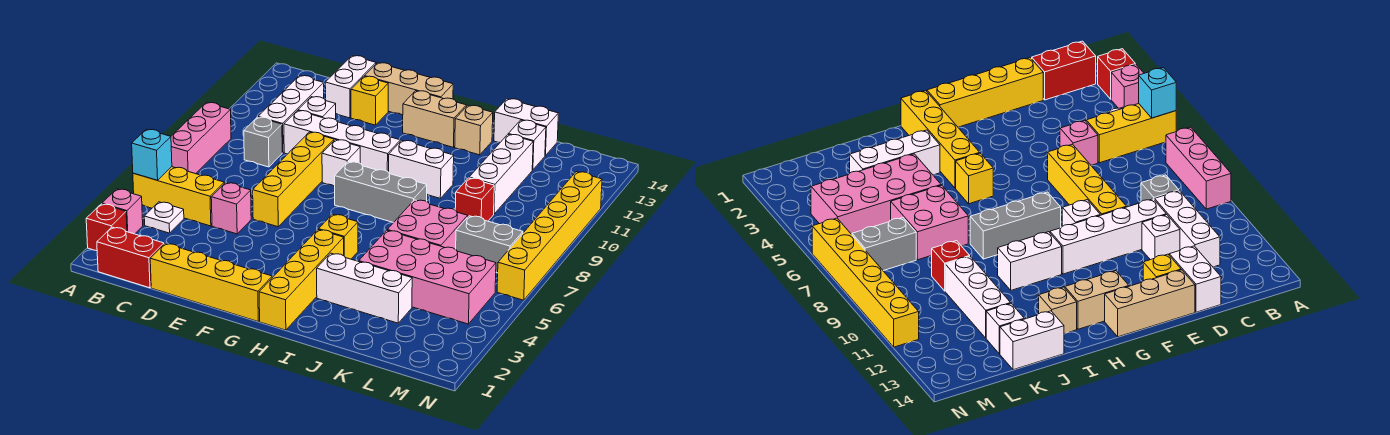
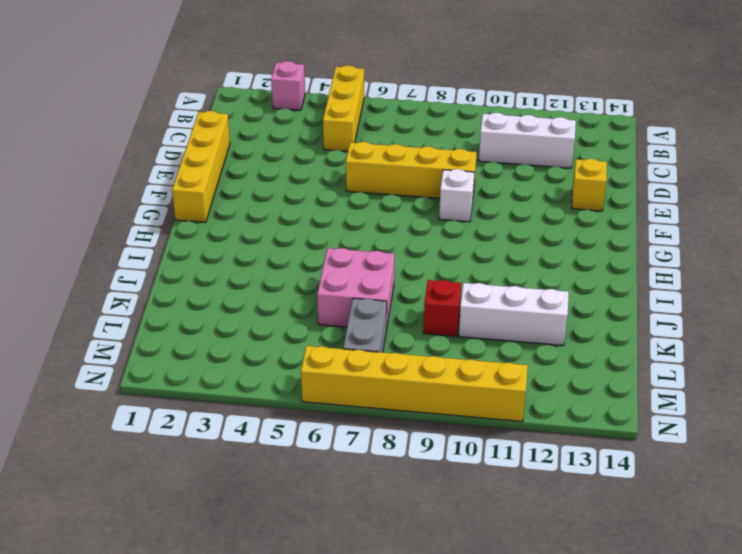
none -> red 1x1 brick [86,204,127,251]
none -> pink 1x3 brick [171,102,231,174]
none -> red 1x2 brick [97,227,164,288]
none -> white 1x1 plate [144,202,184,233]

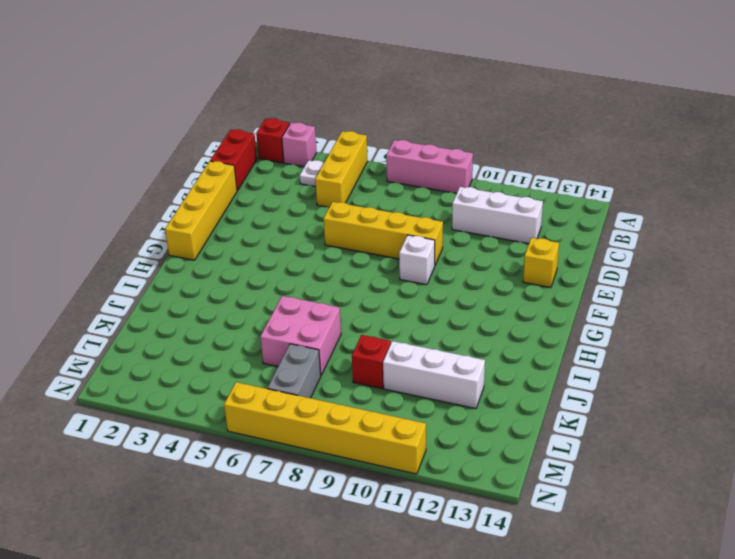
none -> grey 1x1 brick [244,117,282,167]
none -> pink 1x1 brick [211,183,251,234]
none -> white 1x4 brick [284,111,400,172]
none -> white 1x1 brick [298,97,336,120]

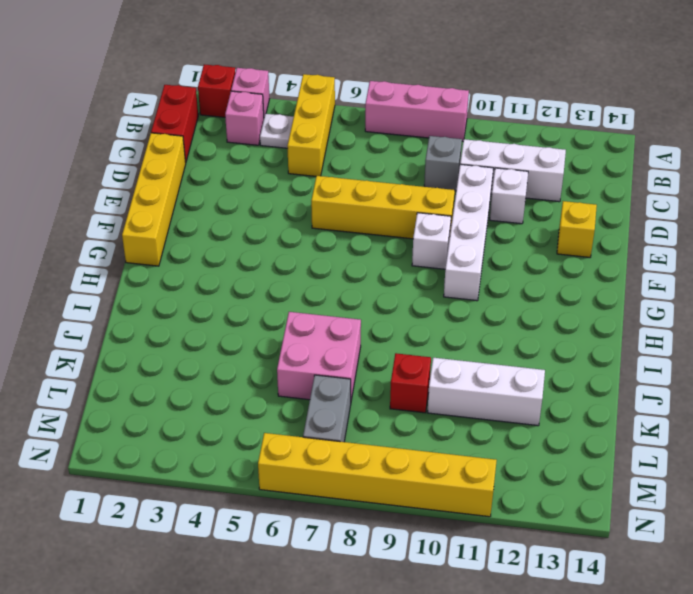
pink 1x1 brick [225,91,264,145] -> pink 1x1 brick moved to [211,183,251,234]
none -> white 1x2 brick [325,56,376,118]
none -> tan 1x3 brick [365,63,453,115]
none -> grey 1x3 brick [335,162,427,223]
none -> tan 1x2 brick [403,91,466,147]

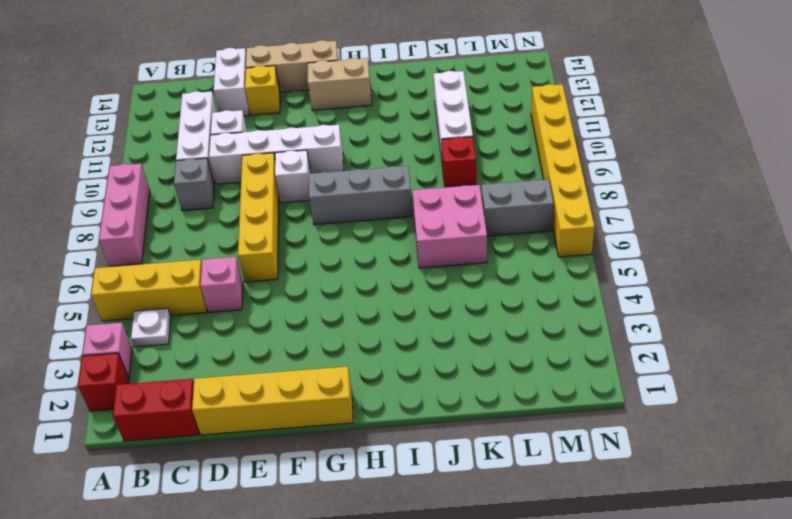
none -> yellow 1x4 brick [259,230,344,330]
none -> yellow 1x1 brick [319,214,358,259]
none -> white 1x2 brick [389,141,454,198]
none -> white 1x3 brick [317,253,412,323]

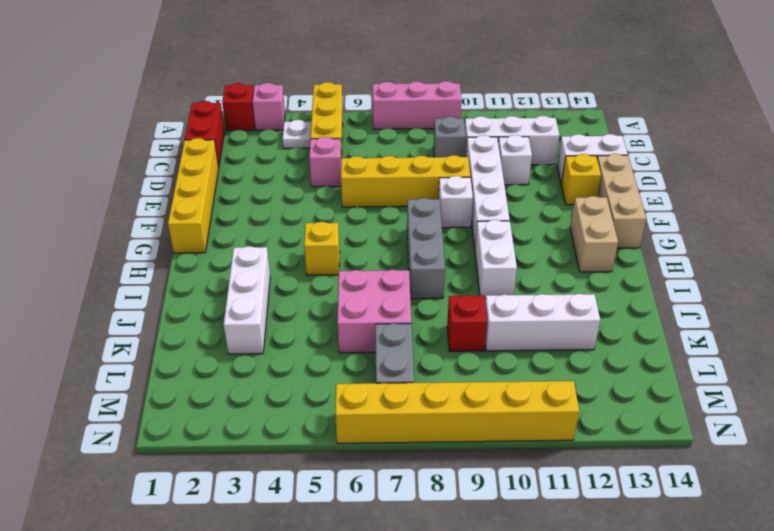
none -> yellow 1x4 brick [259,230,344,330]
none -> tan 1x1 brick [455,105,493,155]
none -> pink 2x4 brick [359,230,496,324]
none -> white 1x2 brick [494,99,558,156]

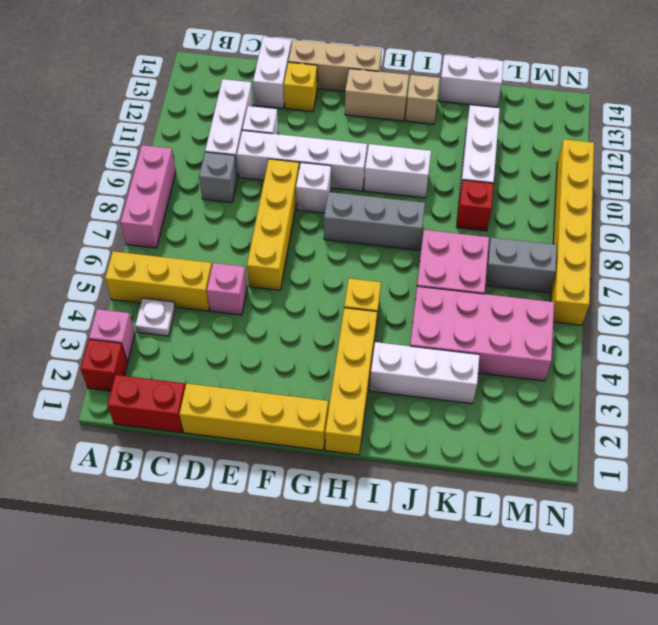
none -> white 1x1 brick [509,120,546,170]
none -> cyan 1x1 brick [132,129,172,180]

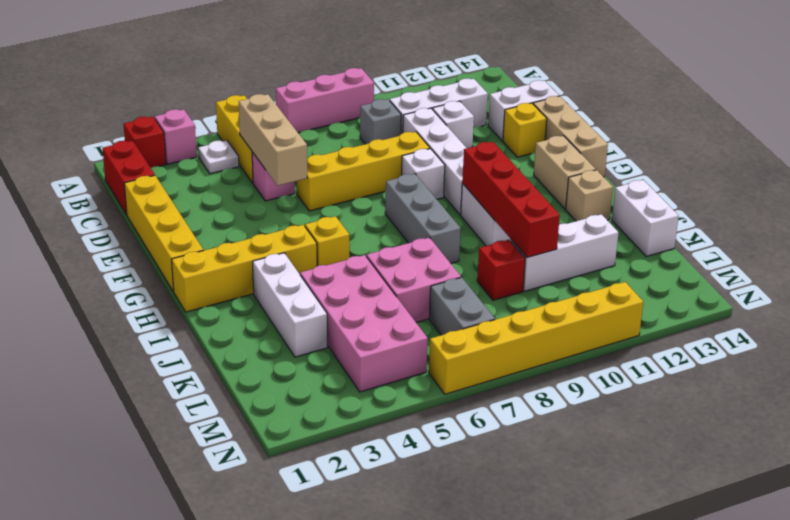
tan 1x3 brick [239,94,307,186] -> none
red 1x4 brick [462,142,560,257] -> none
none -> white 1x1 brick [509,120,546,170]
none -> cyan 1x1 brick [132,129,172,180]

